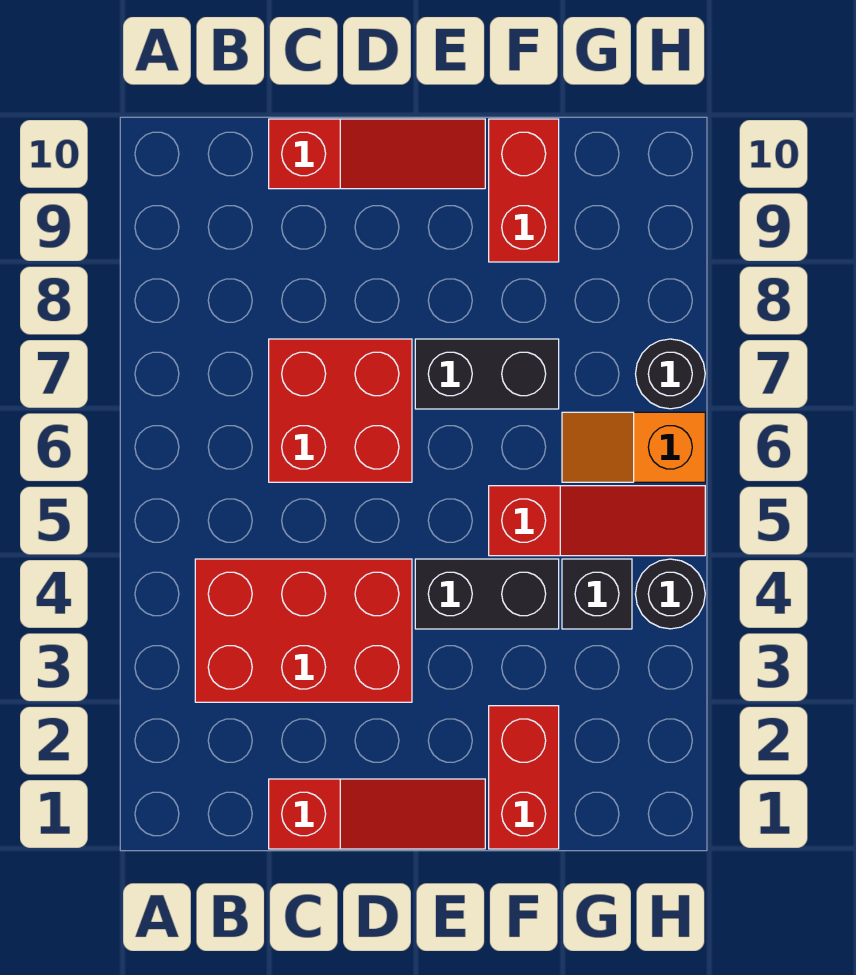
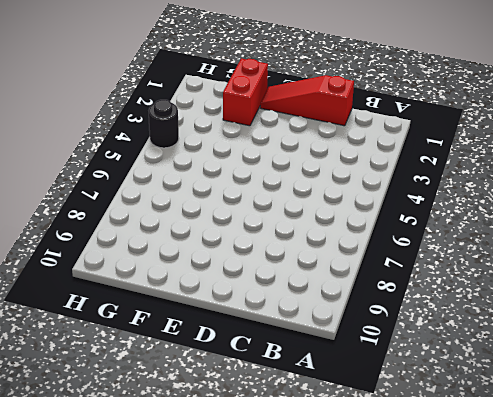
none -> red 2x3 brick [195,559,412,702]
none -> red 2x2 brick [269,339,412,482]
none -> red 1x3 slope [269,119,485,189]

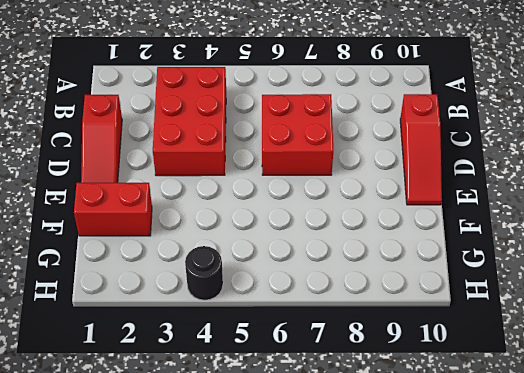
none -> black 1x2 brick [415,559,559,629]
none -> black 1x2 brick [415,339,559,409]
none -> red 1x3 slope [489,486,705,556]

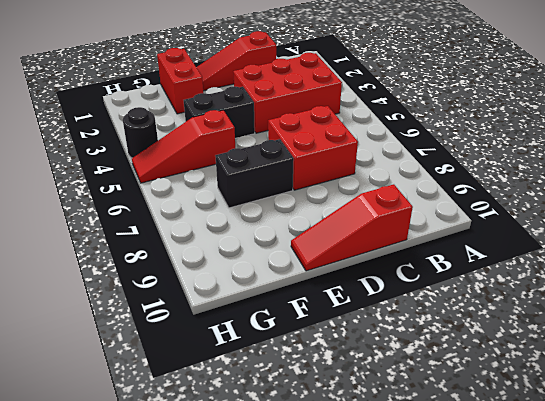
none -> red 1x2 brick [489,119,559,262]
none -> black 1x1 brick [562,559,632,629]
none -> orange 1x2 slope [562,412,705,482]

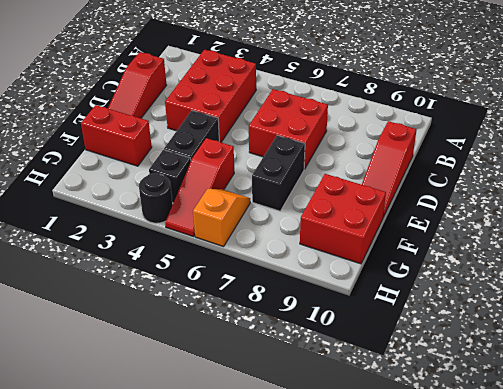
red 2x2 brick [300,174,386,264] -> red 1x2 brick [489,119,559,262]
none -> black 1x1 round brick [636,339,705,409]

